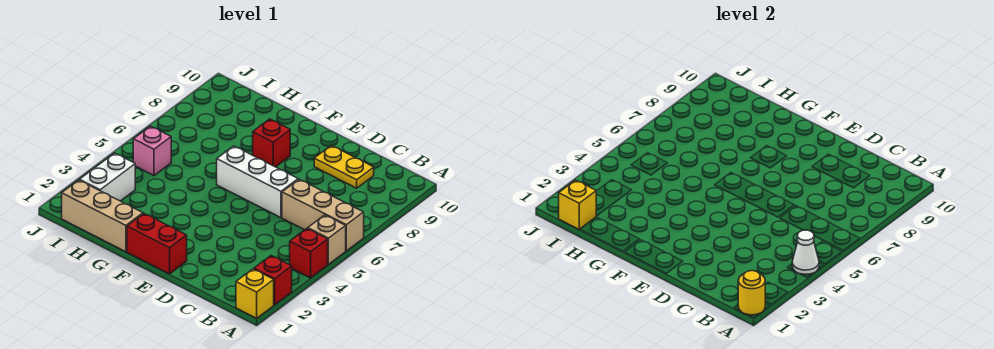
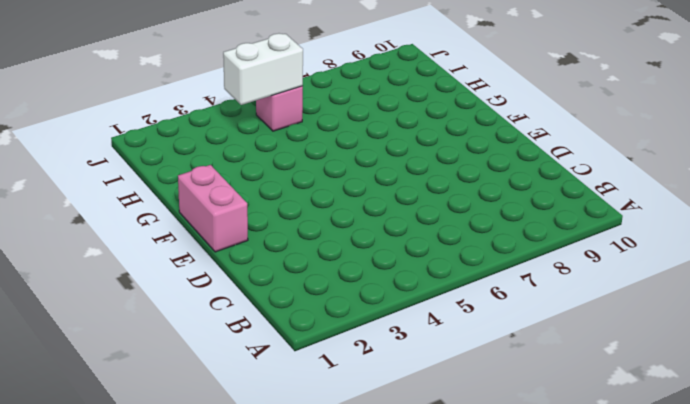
pink 1x2 brick [178,165,248,252] -> red 1x2 brick [127,214,187,274]
white 1x2 brick [223,33,303,105] -> white 1x2 brick moved to [80,153,135,201]
none -> yellow 1x1 brick [236,269,274,318]
none -> red 1x1 brick [254,256,292,305]
none -> red 1x1 brick [290,229,328,278]

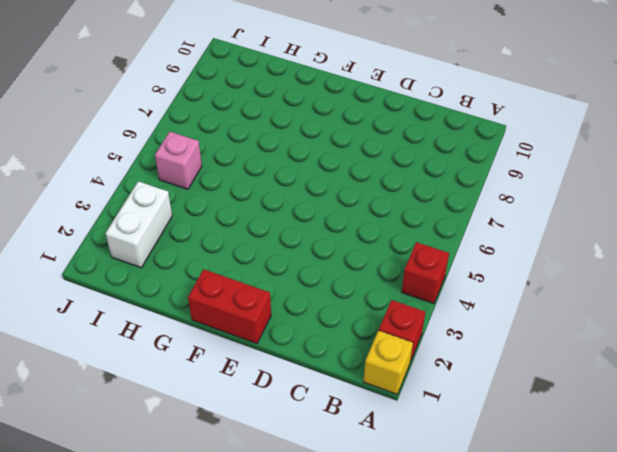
none -> tan 1x1 brick [308,215,346,264]
none -> tan 1x3 brick [282,179,364,251]
none -> yellow 1x2 plate [314,145,374,188]

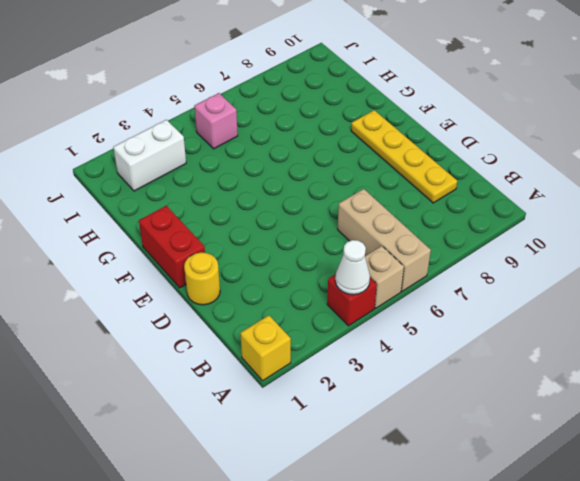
yellow 1x4 plate [351,110,457,203] -> yellow 1x2 plate [314,145,374,188]
yellow 1x1 round brick [184,253,220,305] -> yellow 1x1 round brick moved to [738,271,765,315]
none -> red 1x1 brick [254,256,292,305]
none -> white 1x3 brick [217,146,298,218]
none -> red 1x1 brick [253,119,290,167]

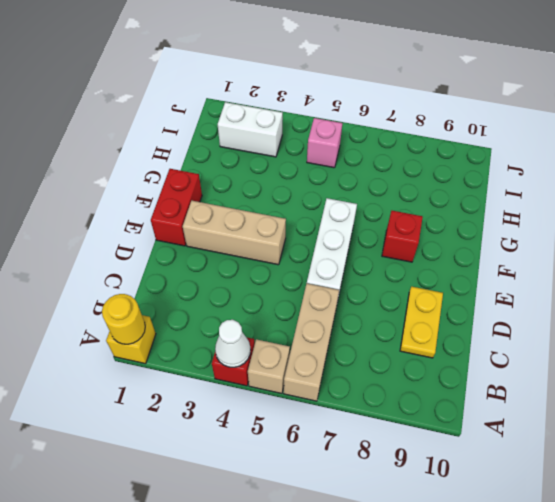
tan 1x3 brick [183,201,286,265] -> tan 1x3 brick turned to [62,180,143,252]
none -> red 1x1 brick [254,256,292,305]
none -> yellow 1x1 brick [559,180,596,229]

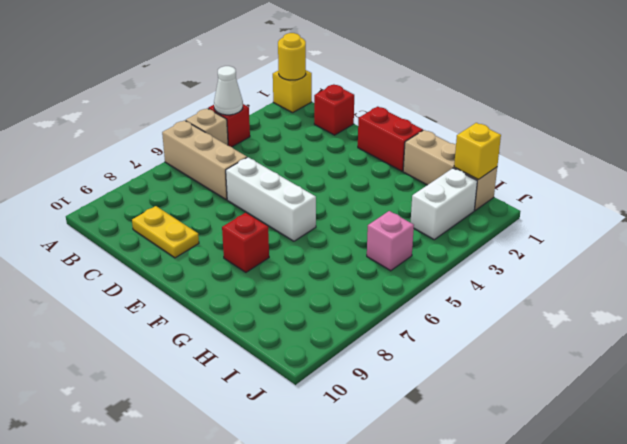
red 1x1 brick [314,84,354,135] -> red 1x1 brick moved to [254,256,292,305]

